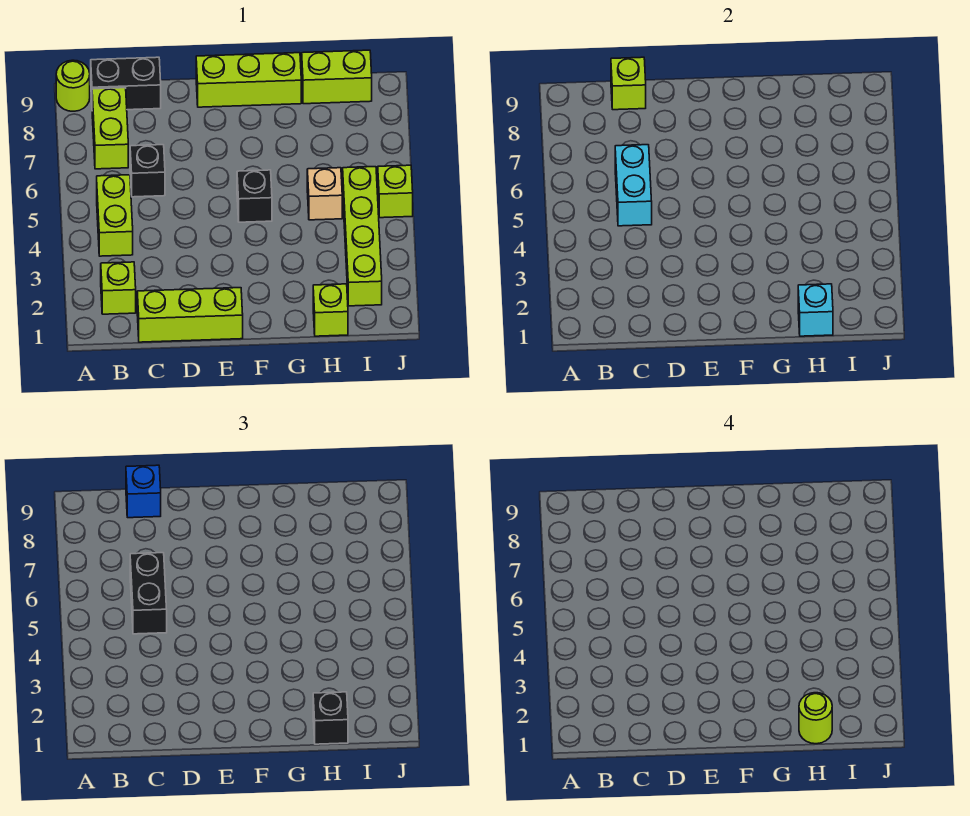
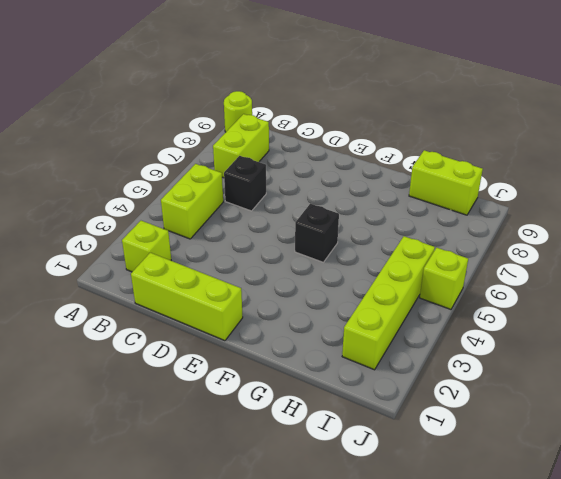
none -> black 1x2 brick [91,57,161,110]
none -> lime 1x3 brick [196,53,301,107]
none -> lime 1x1 brick [313,284,348,336]

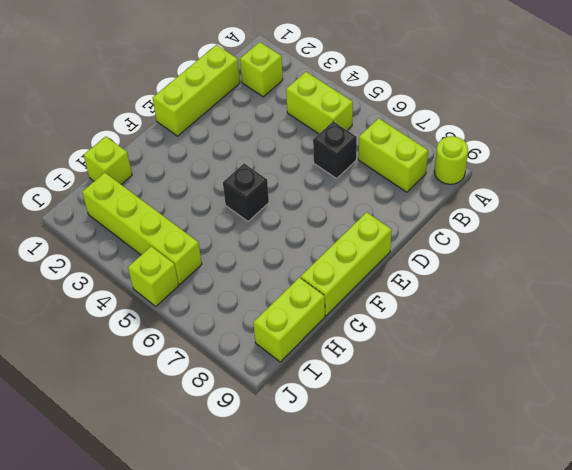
none -> black 1x2 brick [91,57,161,110]
none -> tan 1x1 brick [307,168,342,220]
none -> cyan 1x2 brick [615,145,652,226]

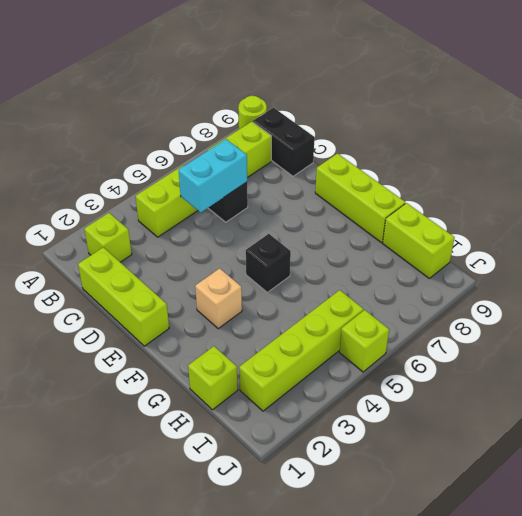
tan 1x1 brick [195,268,242,328] -> tan 1x1 brick moved to [307,168,342,220]
none -> lime 1x1 brick [611,57,646,110]
none -> cyan 1x1 brick [798,284,833,336]
none -> black 1x2 brick [130,553,167,634]

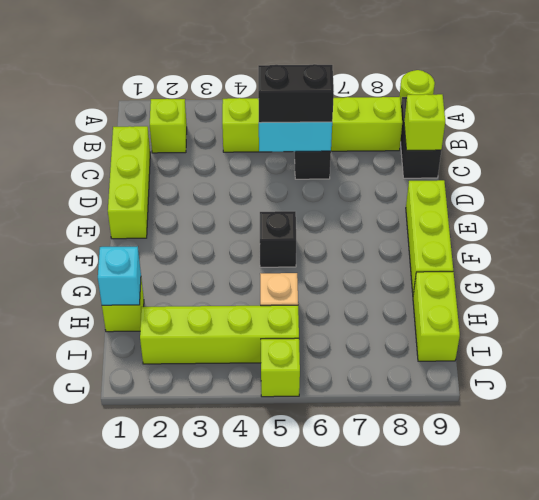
none -> blue 1x1 brick [126,465,161,518]
none -> black 1x1 brick [313,692,348,744]
none -> lime 1x1 round brick [799,693,832,744]

